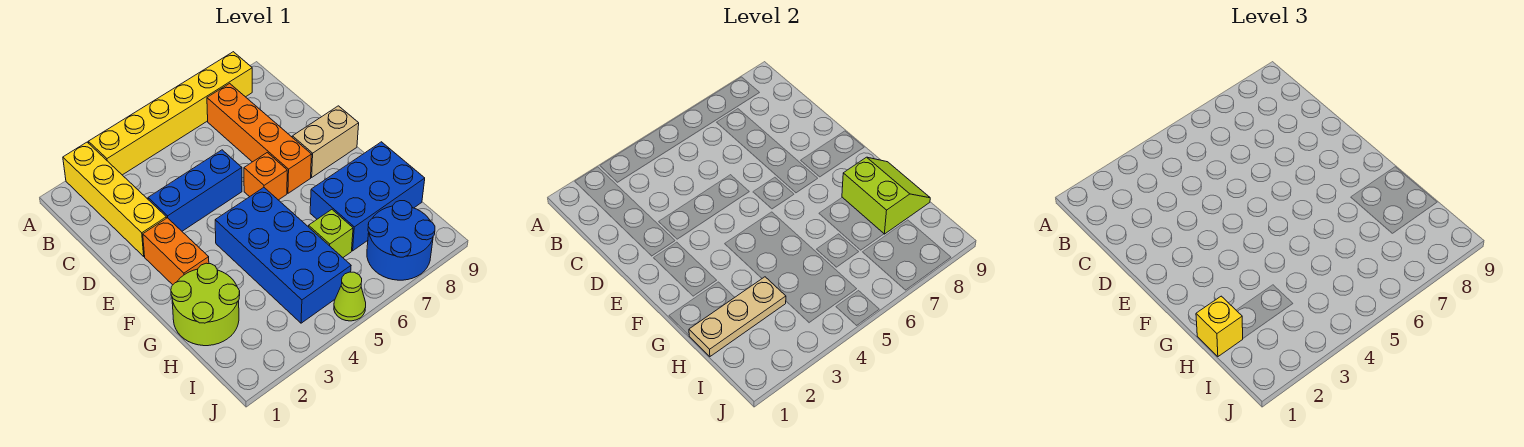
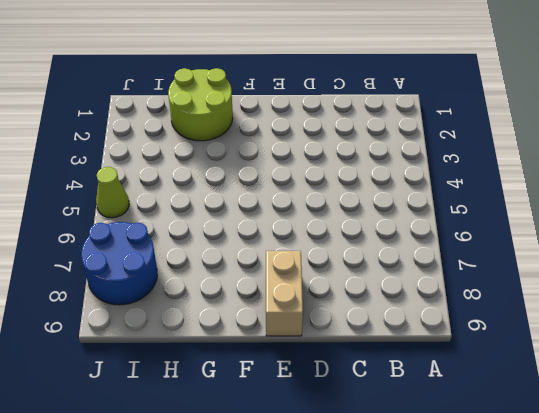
none -> yellow 1x4 brick [63,142,166,256]
none -> yellow 1x6 brick [88,52,252,175]
none -> orange 1x4 brick [207,83,312,193]

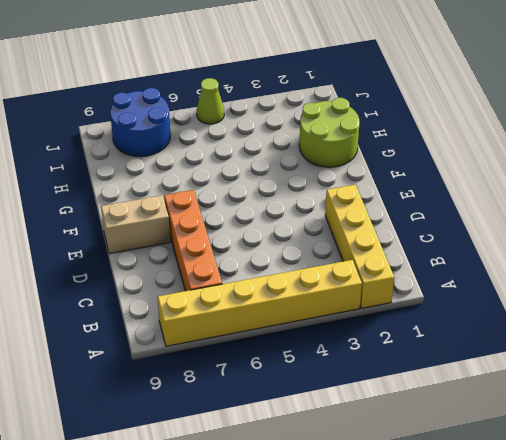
none -> blue 1x3 brick [148,150,242,231]
none -> orange 1x2 brick [143,218,209,285]
none -> orange 1x1 brick [244,153,287,200]

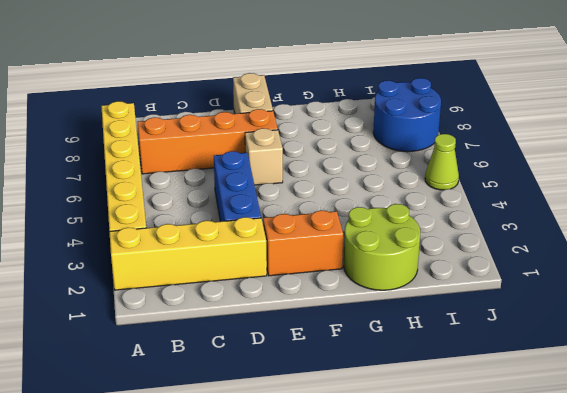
tan 1x1 brick [245,128,283,185] -> orange 1x1 brick [244,153,287,200]
none -> blue 2x4 brick [215,188,351,323]
none -> blue 2x3 brick [310,142,425,251]
none -> lime 1x1 brick [309,210,353,257]

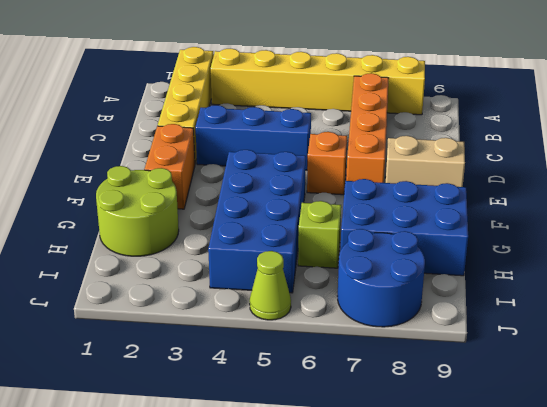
none -> lime 2x2 slope [842,157,930,234]
none -> tan 1x3 plate [689,277,786,356]
none -> yellow 1x1 brick [1196,296,1243,356]

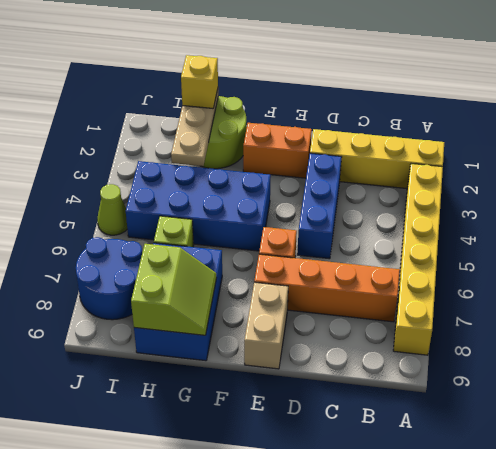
lime 2x2 slope [131,244,217,335] -> lime 2x2 slope turned to [842,157,930,234]

